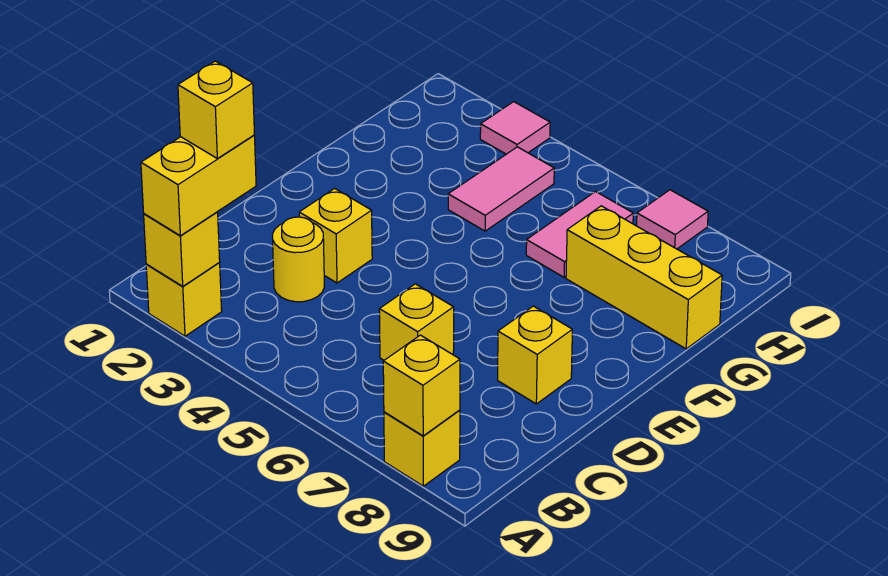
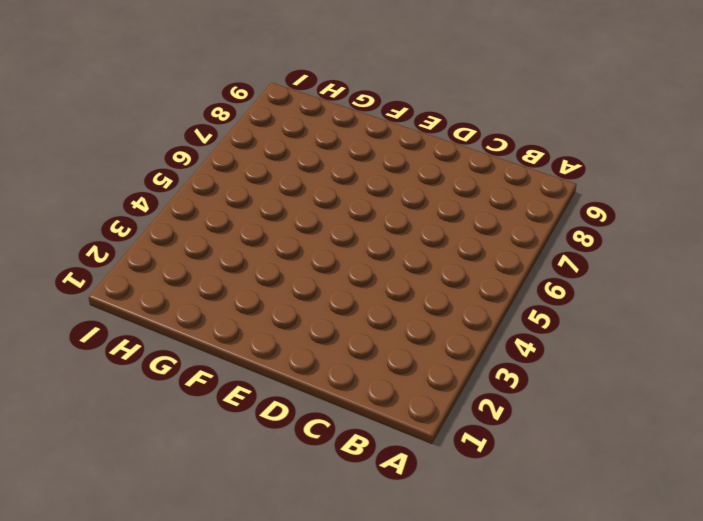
none -> yellow 1x1 brick [146,263,222,336]
none -> yellow 1x1 brick [384,410,460,486]
none -> yellow 1x1 round brick [272,217,324,302]

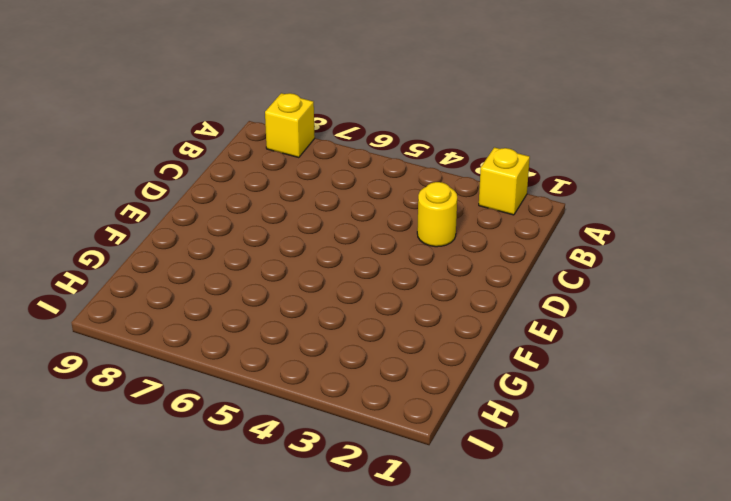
none -> yellow 1x1 brick [379,284,454,360]
none -> yellow 1x1 brick [299,188,372,283]
none -> yellow 1x1 brick [498,306,572,404]

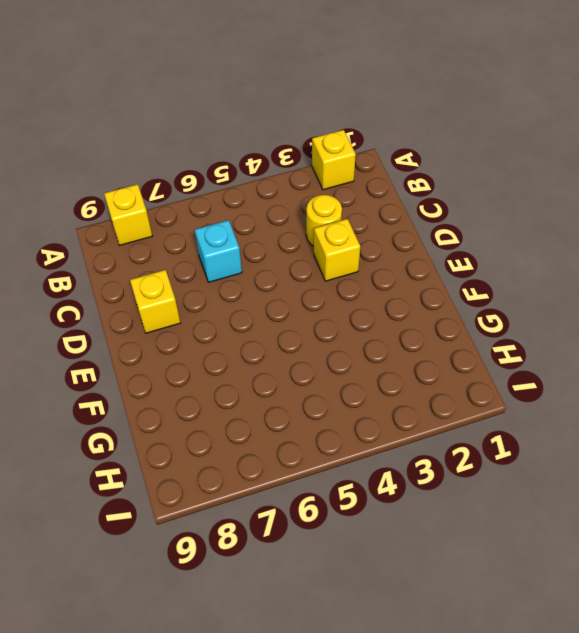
cyan 1x1 brick [195,220,242,282] -> yellow 1x1 brick [379,284,454,360]
none -> pink 1x2 tile [448,147,554,231]
none -> pink 1x2 tile [526,192,633,277]
none -> yellow 1x3 brick [566,206,722,349]

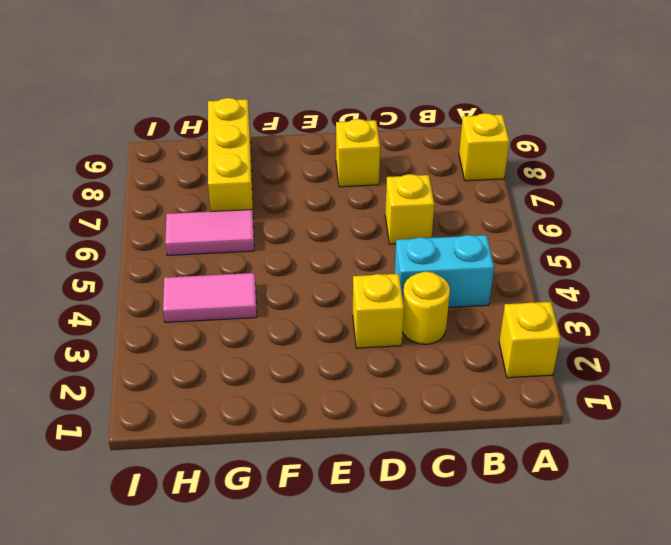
cyan 1x2 brick [394,235,494,307] -> none
none -> pink 1x1 tile [480,102,550,154]
none -> pink 1x1 tile [637,190,708,249]
none -> yellow 1x1 brick [144,212,220,286]

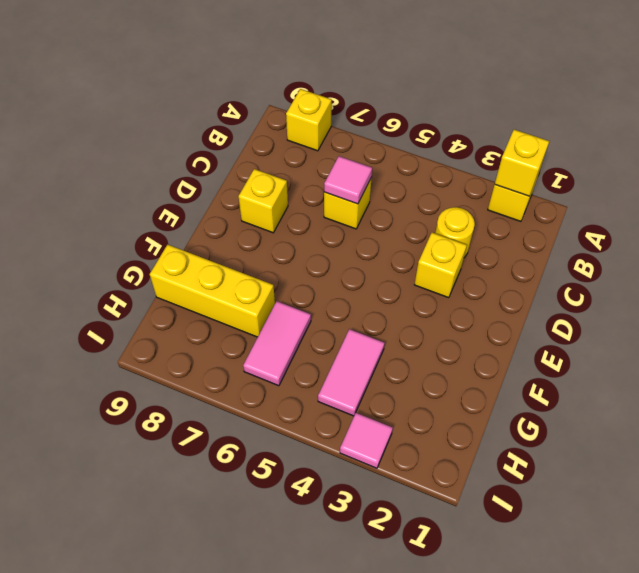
pink 1x1 tile [324,156,372,204] -> pink 1x1 tile moved to [637,190,708,249]
none -> yellow 1x1 brick [383,335,460,436]
none -> yellow 1x2 brick [141,135,256,236]
none -> yellow 1x1 brick [178,61,254,158]

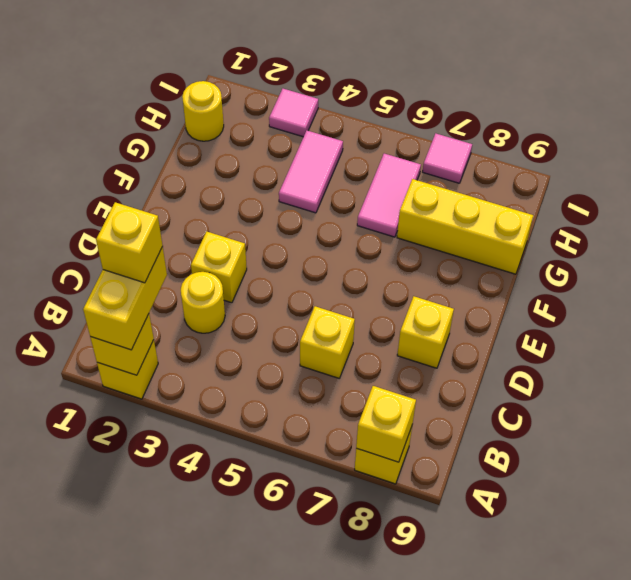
yellow 1x1 round brick [182,81,224,141] -> none

